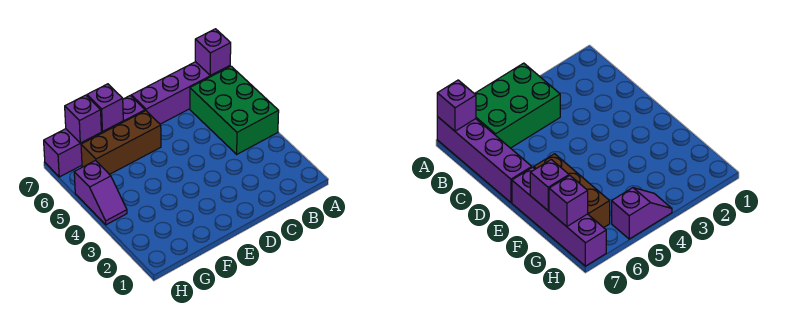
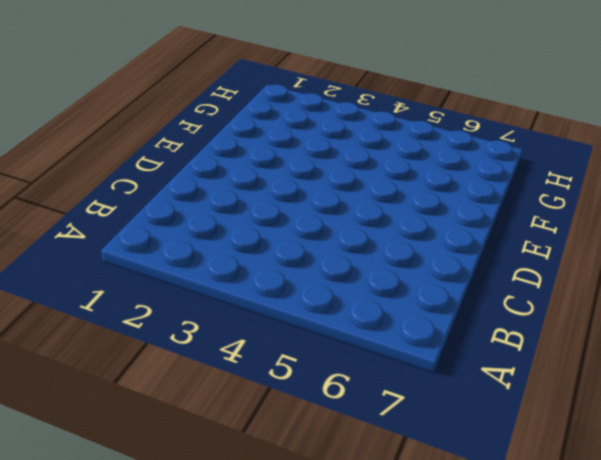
none -> green 2x3 brick [190,66,279,154]
none -> purple 1x4 brick [131,62,230,124]

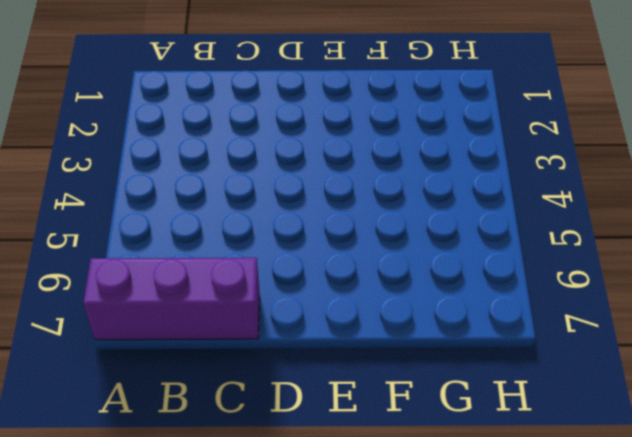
purple 1x3 brick [83,258,260,340] -> purple 1x4 brick [131,62,230,124]
none -> green 2x3 brick [190,66,279,154]
none -> brown 1x3 brick [81,111,161,175]

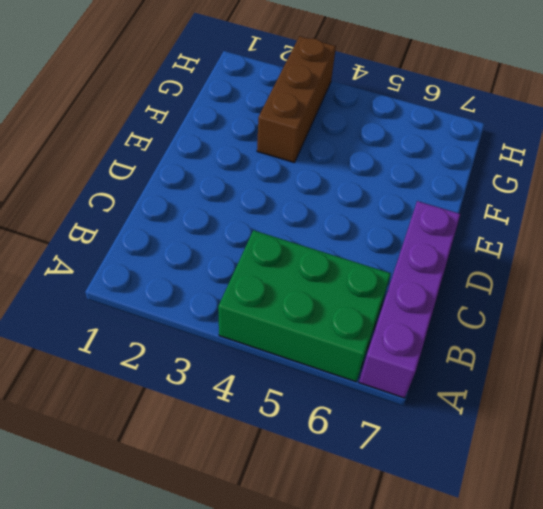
brown 1x3 brick [257,36,336,162] -> brown 1x3 brick moved to [81,111,161,175]
none -> purple 1x4 brick [44,96,145,177]
none -> purple 1x2 slope [74,161,127,225]

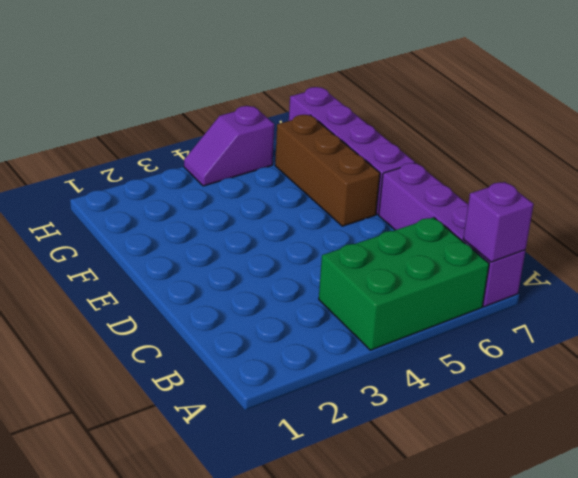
none -> purple 1x1 brick [87,84,123,132]
none -> purple 1x1 brick [65,95,101,143]

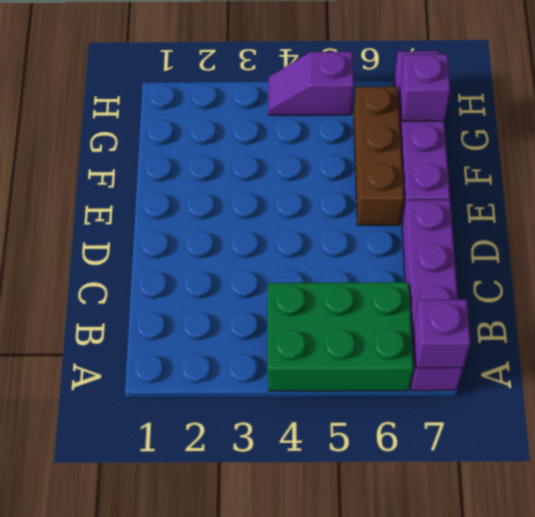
none -> purple 1x1 brick [87,84,123,132]

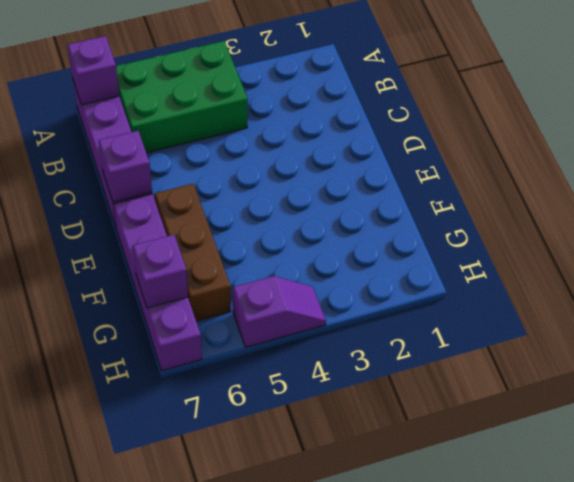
purple 1x1 brick [99,131,152,202] -> purple 1x1 brick moved to [87,84,123,132]

